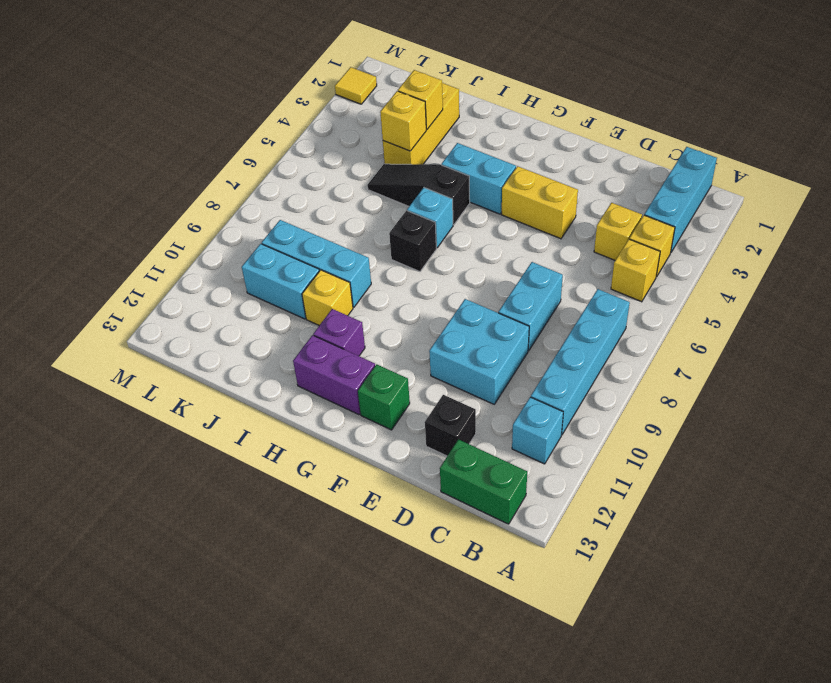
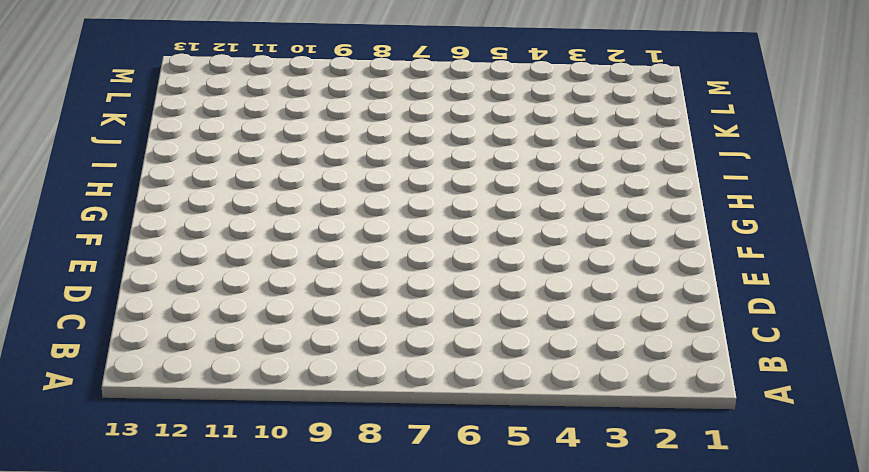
none -> cyan 1x3 brick [644,147,717,252]
none -> yellow 1x1 brick [629,215,675,277]
none -> yellow 1x1 brick [611,239,660,302]

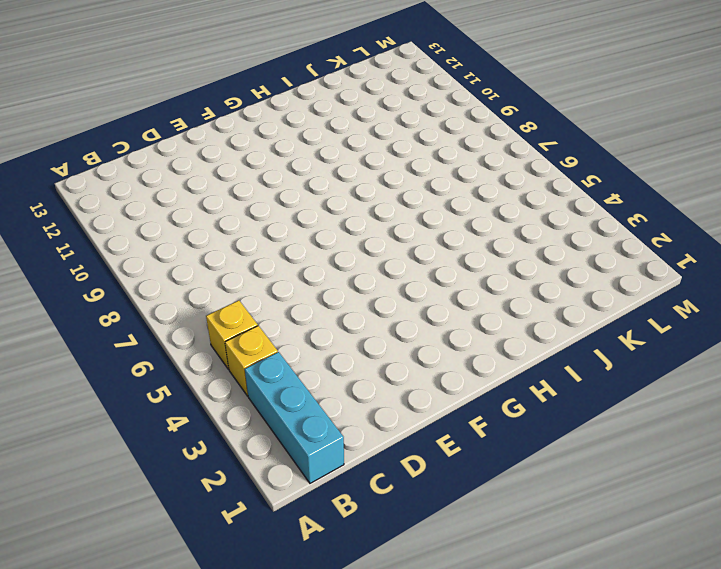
none -> cyan 1x4 brick [531,289,630,435]
none -> cyan 1x1 brick [512,397,563,464]
none -> green 1x2 brick [440,439,527,524]

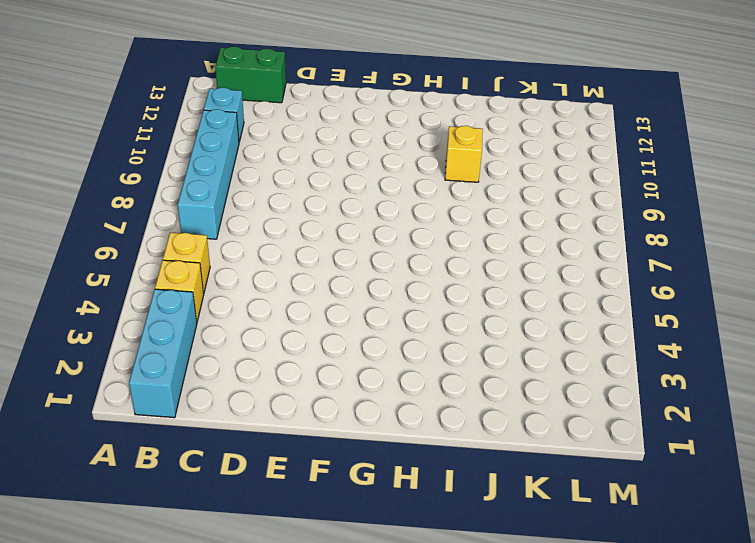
none -> yellow 1x1 brick [594,203,642,260]
none -> cyan 1x2 brick [498,262,563,351]
none -> cyan 2x2 brick [429,299,529,404]

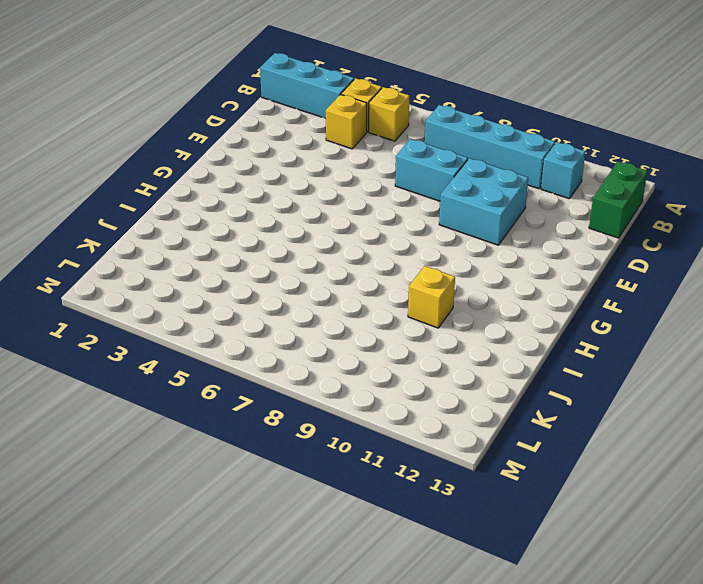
none -> black 1x1 brick [425,395,476,456]
none -> yellow 1x2 brick [502,166,578,239]
none -> green 1x1 brick [358,364,410,430]

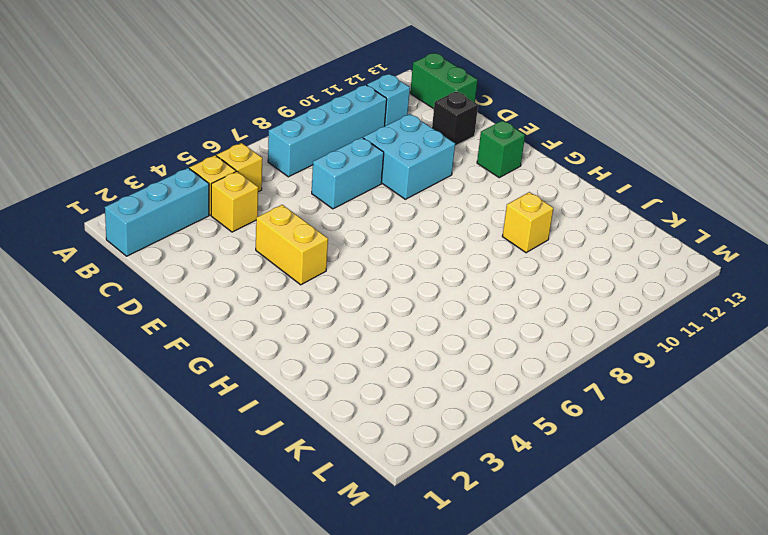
none -> cyan 1x2 brick [441,143,516,214]
none -> purple 1x2 brick [293,335,375,415]
none -> black 1x3 slope [367,164,470,225]

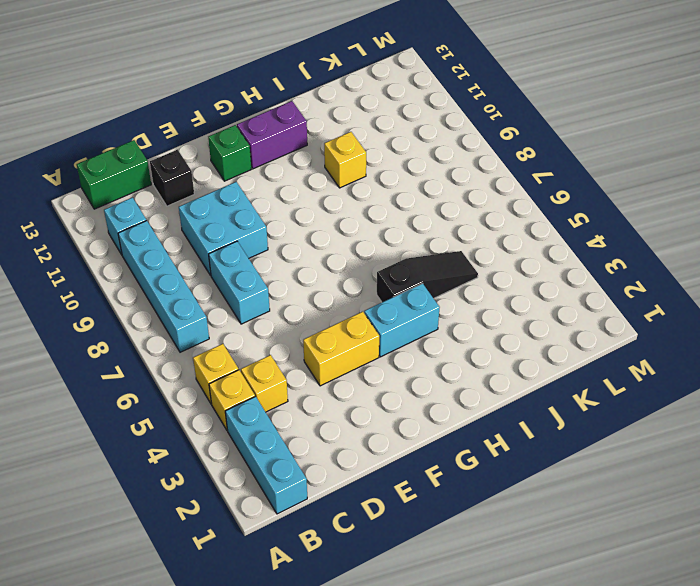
none -> cyan 1x1 brick [407,188,453,248]
none -> black 1x1 brick [389,211,436,272]
none -> purple 1x1 brick [313,309,365,356]

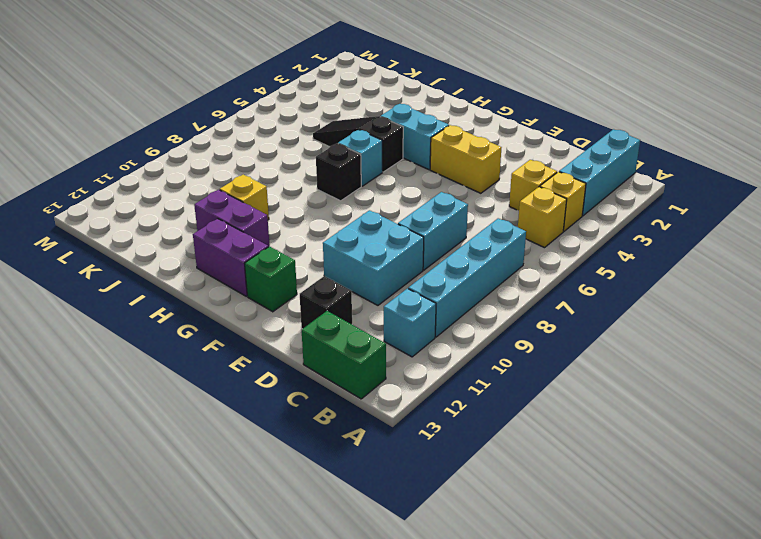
purple 1x2 brick [194,190,270,247] -> purple 1x1 brick [313,309,365,356]
none -> cyan 1x3 brick [262,220,371,307]
none -> yellow 1x3 brick [383,83,459,164]
none -> cyan 1x2 brick [242,244,319,319]

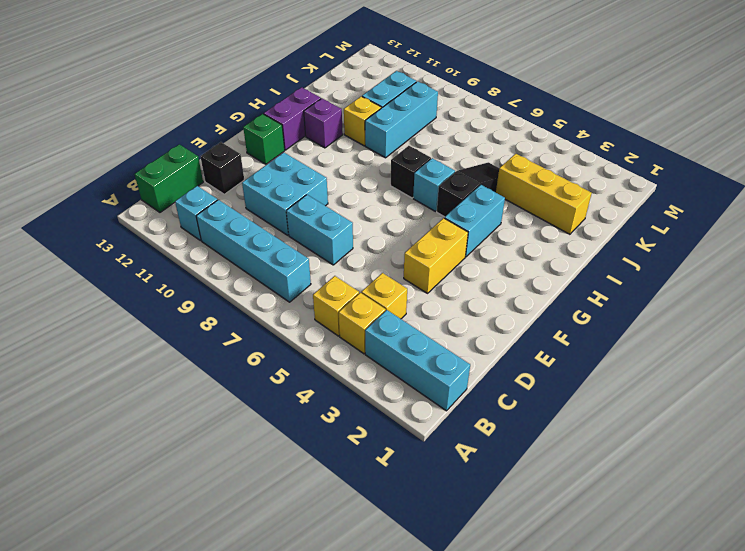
none -> yellow 1x1 tile [335,67,377,104]
none -> yellow 1x1 brick [398,70,443,129]
none -> yellow 1x1 brick [380,91,426,151]

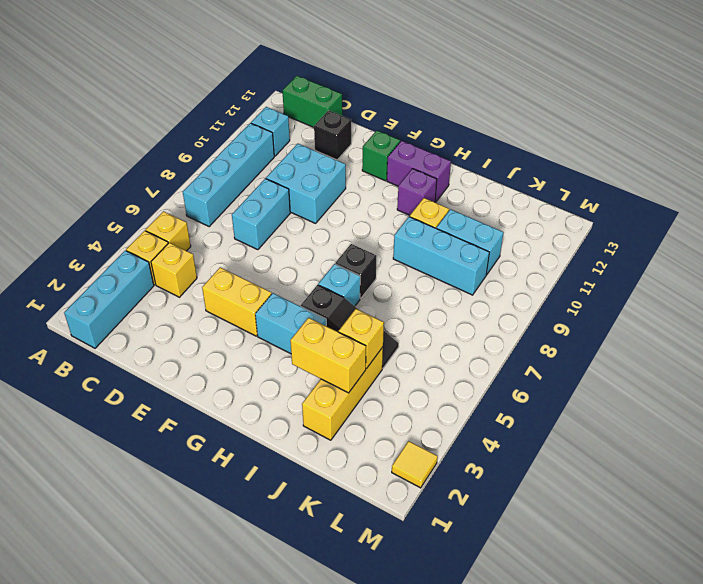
yellow 1x2 brick [290,318,366,393] -> yellow 1x1 brick [398,70,443,129]

